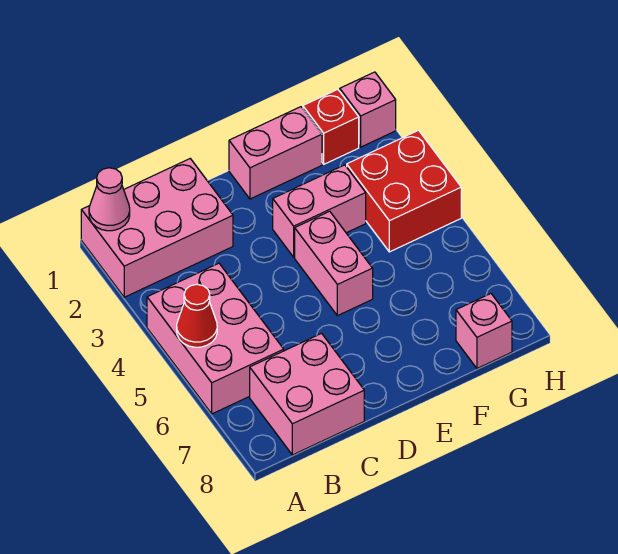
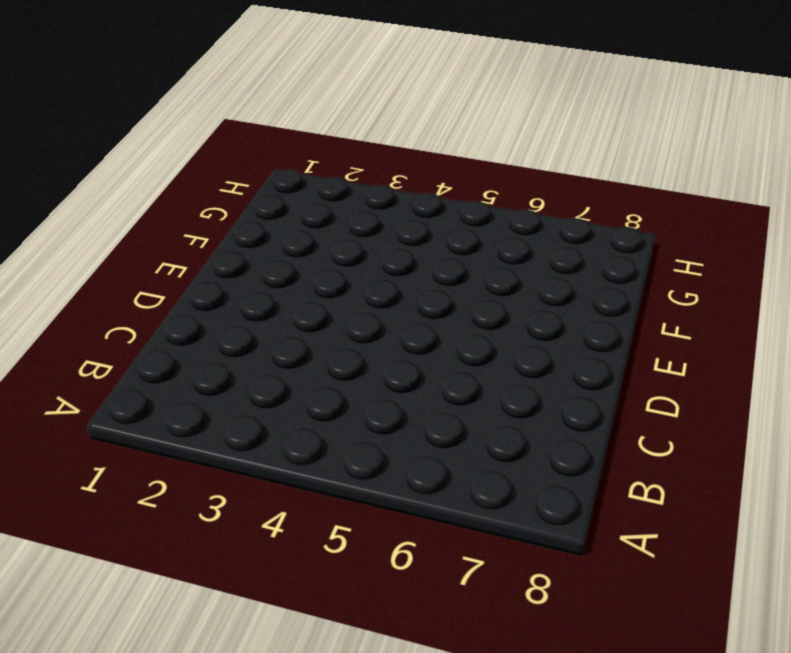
none -> pink 2x3 brick [81,159,233,297]
none -> pink 2x3 brick [147,263,284,414]
none -> pink 2x2 brick [250,333,364,455]

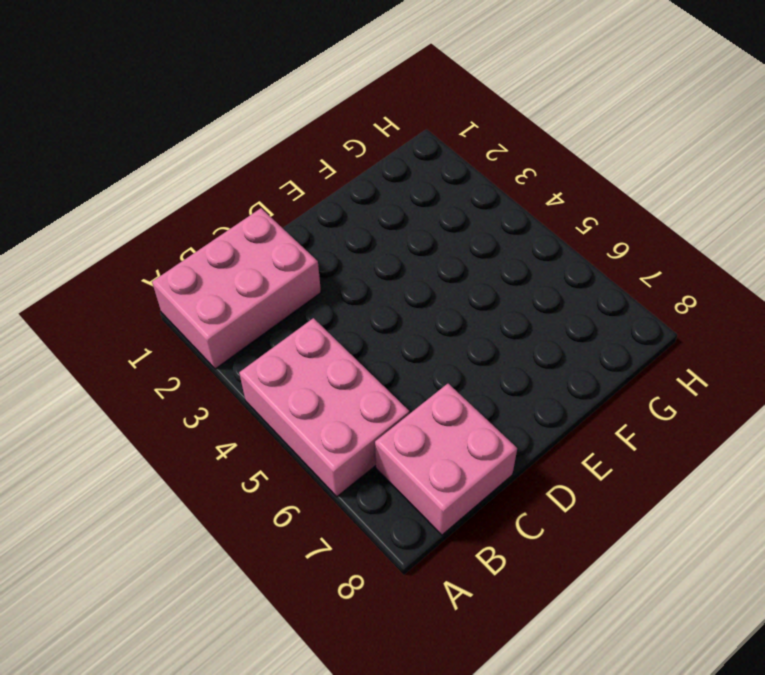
none -> pink 1x2 brick [229,107,322,199]
none -> pink 1x2 brick [273,165,366,257]
none -> pink 1x2 brick [295,211,373,316]

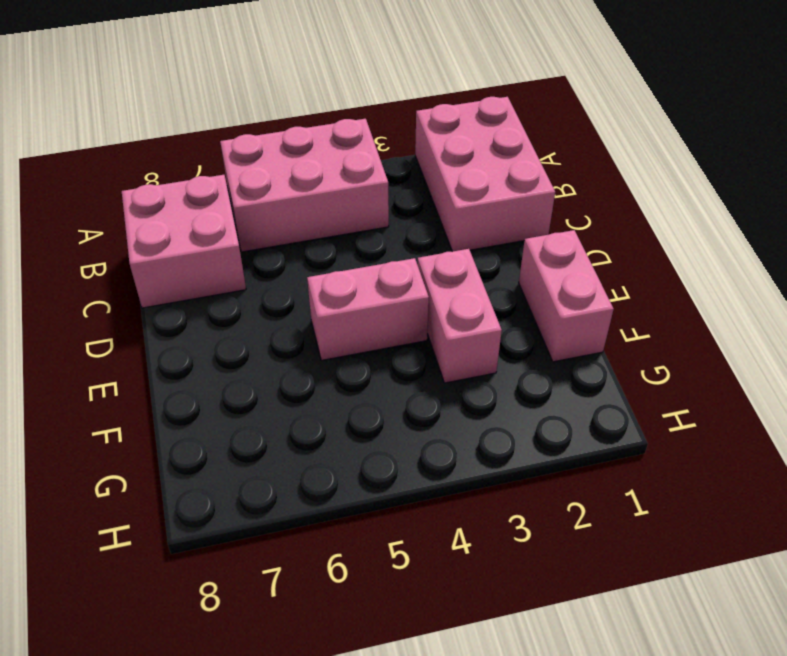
none -> red 1x1 brick [303,89,359,164]
none -> red 2x2 brick [347,130,461,252]
none -> pink 1x1 brick [456,294,512,368]

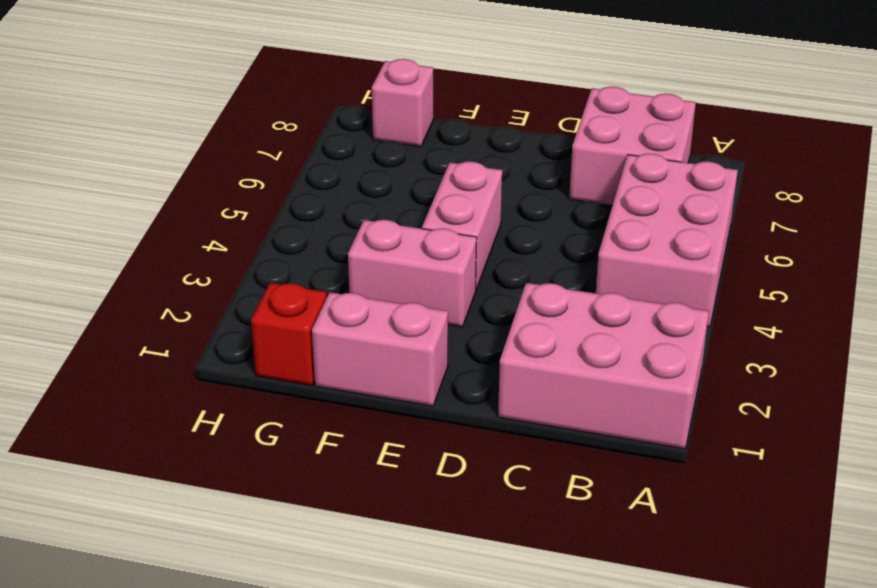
none -> red 2x2 brick [347,130,461,252]
none -> pink 1x1 brick [340,72,396,147]
none -> pink 1x1 cone [89,168,130,231]

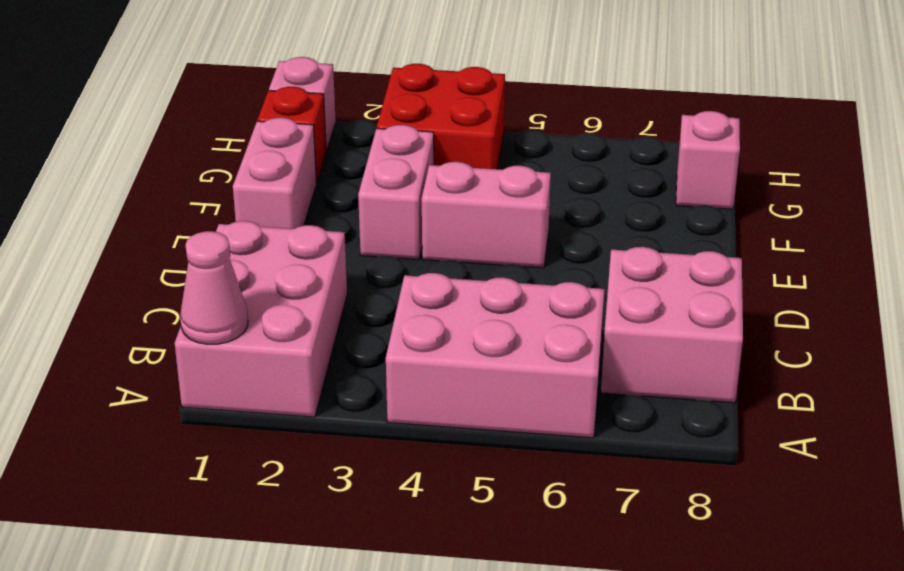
none -> red 1x1 cone [177,284,217,347]

